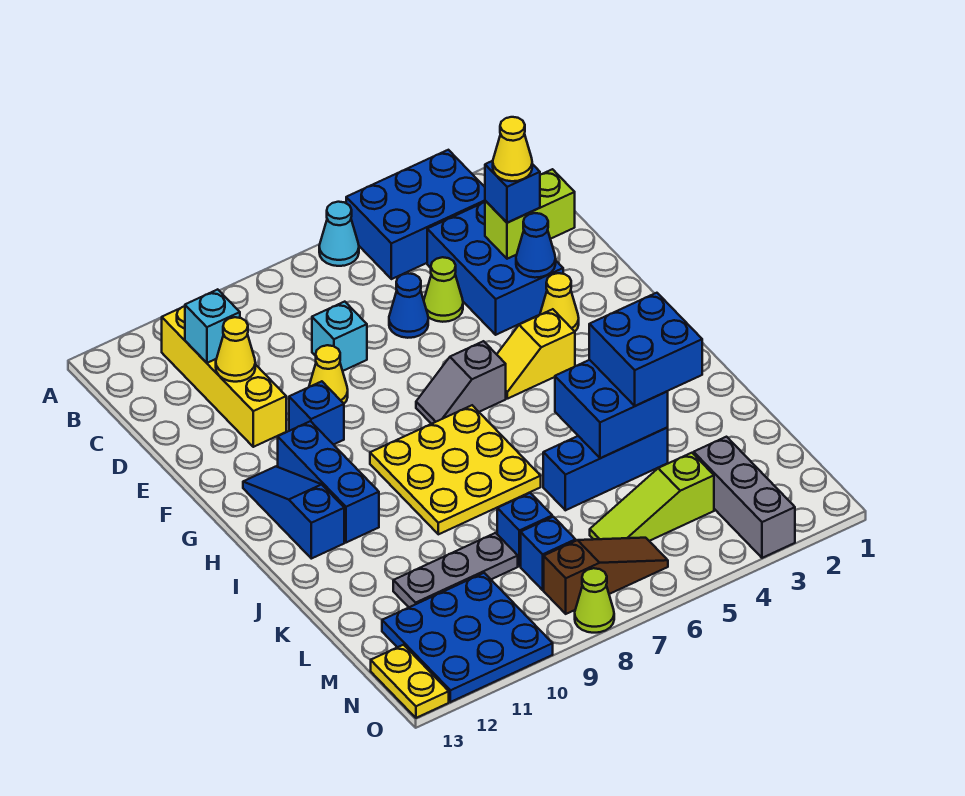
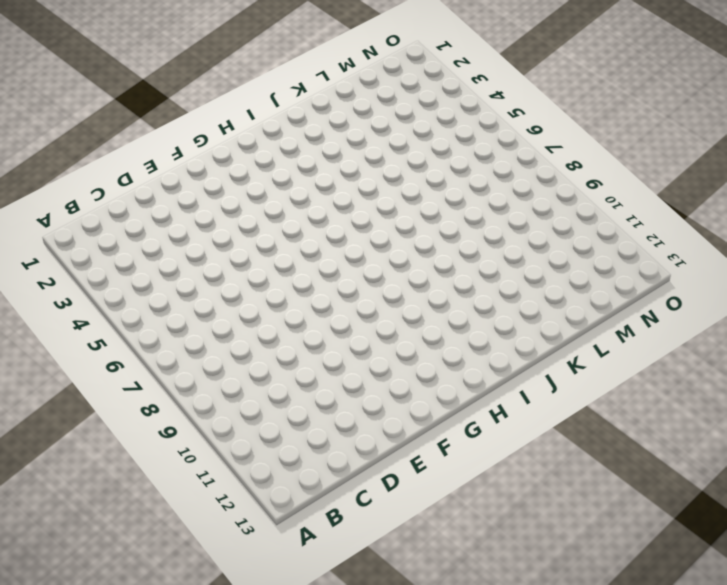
none -> blue 2x3 brick [346,150,485,279]
none -> cyan 1x1 cone [319,202,359,266]
none -> yellow 1x4 brick [162,306,286,447]
none -> blue 2x3 brick [427,202,563,335]

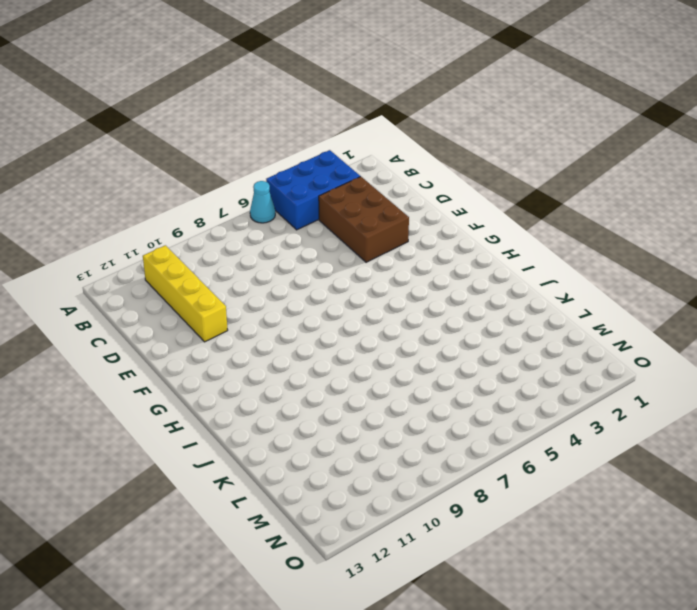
brown 2x3 brick [319,176,409,262] -> blue 2x3 brick [427,202,563,335]
none -> lime 1x1 cone [424,257,463,322]
none -> blue 1x1 cone [389,273,428,338]
none -> cyan 1x1 brick [312,302,367,371]
none -> yellow 1x1 cone [309,345,348,403]

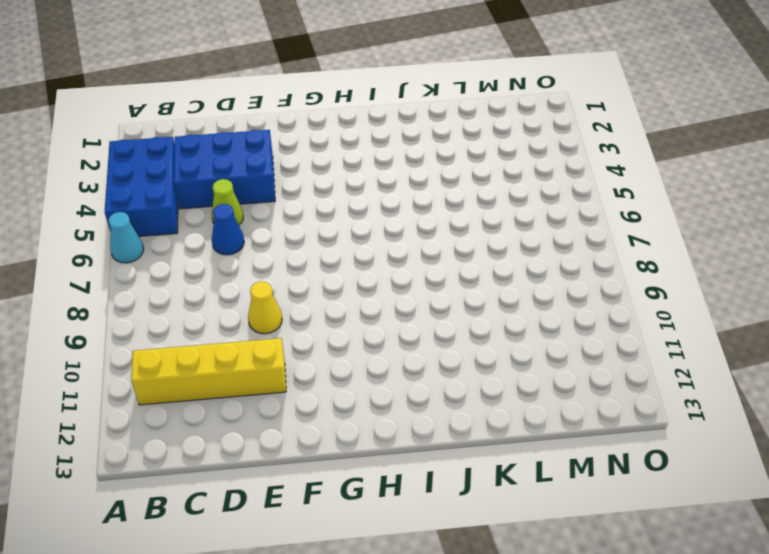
none -> cyan 1x1 brick [312,302,367,371]
none -> yellow 1x1 cone [540,273,579,331]
none -> blue 1x1 brick [289,381,344,445]
none -> yellow 1x2 slope [497,309,575,399]

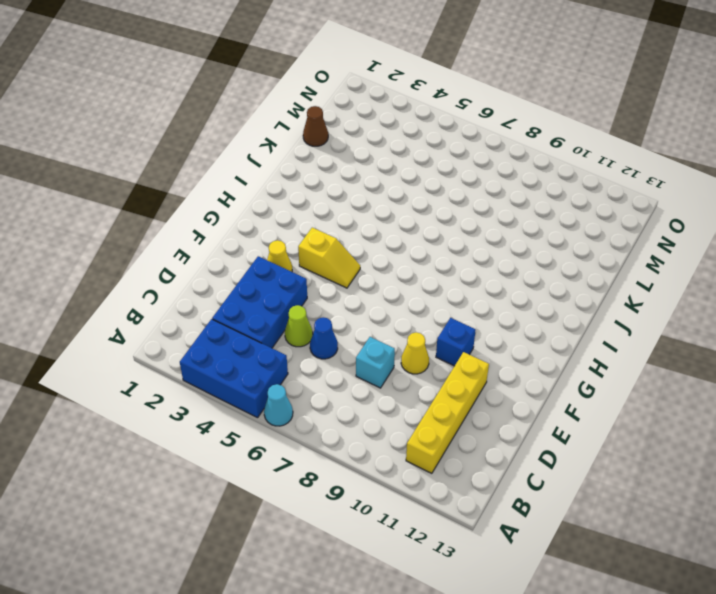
brown 1x1 cone [303,106,328,146] -> none
none -> grey 1x2 slope [416,341,506,424]
none -> blue 1x3 brick [278,421,379,543]
none -> blue 1x3 slope [243,467,344,559]
none -> yellow 3x3 plate [370,405,541,534]

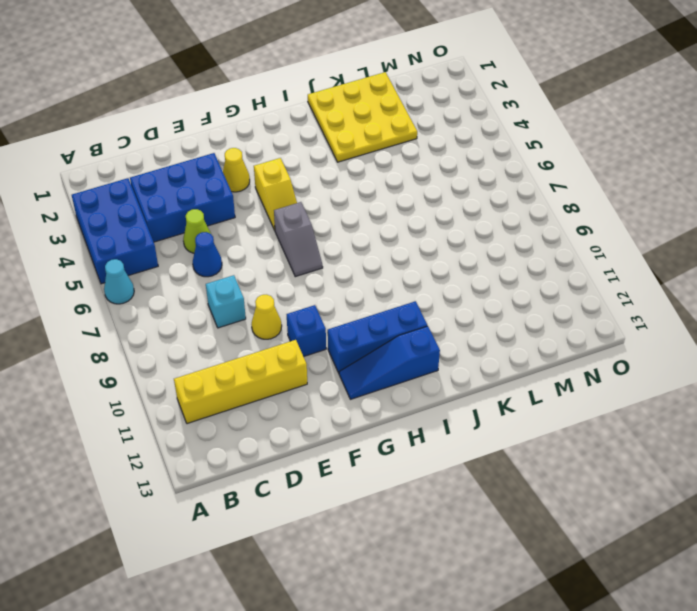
yellow 3x3 plate [308,72,417,162] -> yellow 3x3 plate moved to [370,405,541,534]
none -> blue 1x3 brick [543,428,668,510]
none -> blue 1x1 brick [497,493,552,566]
none -> grey 1x3 plate [393,533,518,607]
none -> grey 1x3 brick [694,437,795,558]

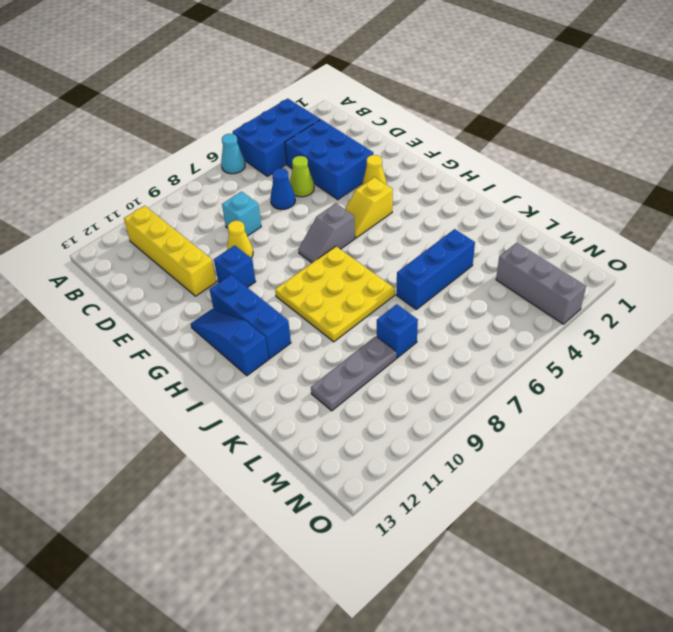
none -> lime 1x3 slope [590,453,714,541]
none -> blue 1x1 brick [521,517,576,590]
none -> blue 3x3 plate [382,573,553,702]
none -> brown 1x3 slope [544,538,668,614]

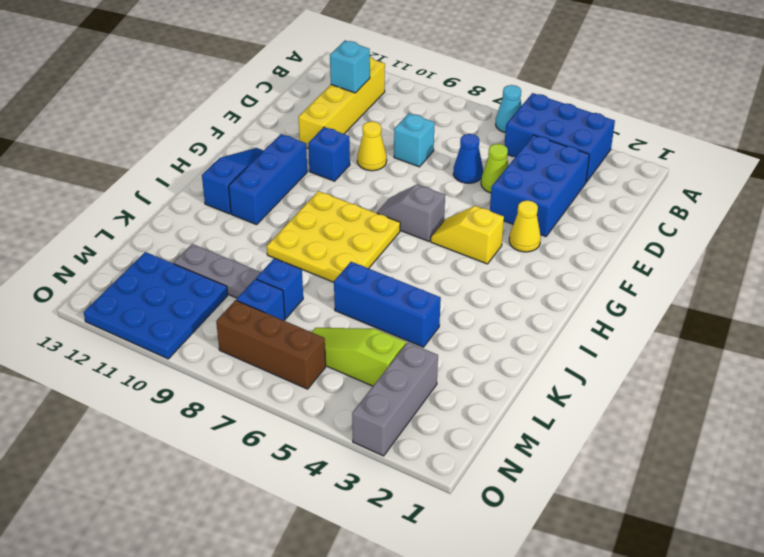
brown 1x3 brick [216,300,326,389] -> brown 1x3 slope [544,538,668,614]
none -> yellow 1x2 plate [371,645,449,718]
none -> lime 1x1 cone [575,568,614,633]
none -> lime 1x2 brick [485,169,575,259]
none -> yellow 1x1 cone [216,317,255,382]

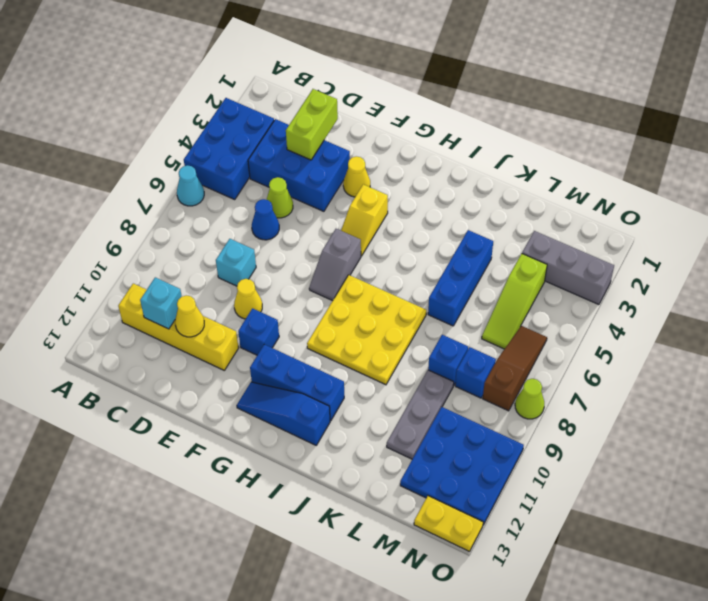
none -> blue 1x1 cone [516,213,556,278]
none -> blue 2x2 brick [555,360,668,458]
none -> blue 1x1 brick [485,161,540,223]
none -> blue 2x2 brick [589,293,702,406]

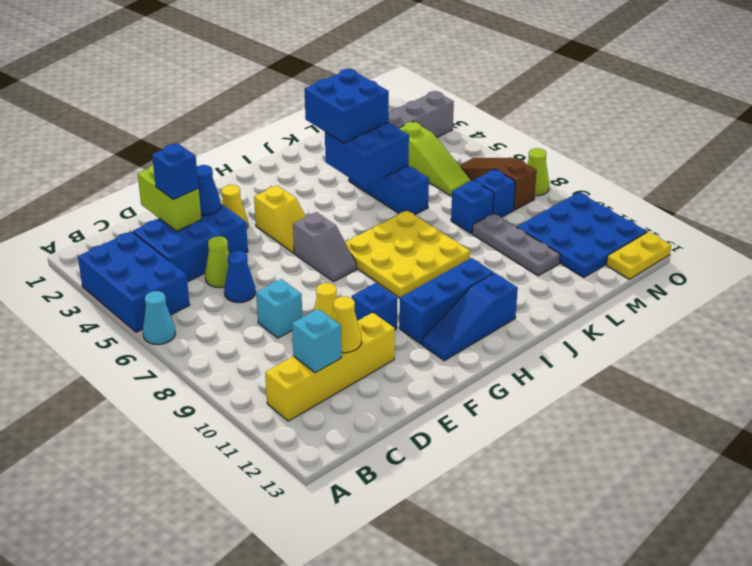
none -> yellow 1x1 cone [493,117,532,181]

